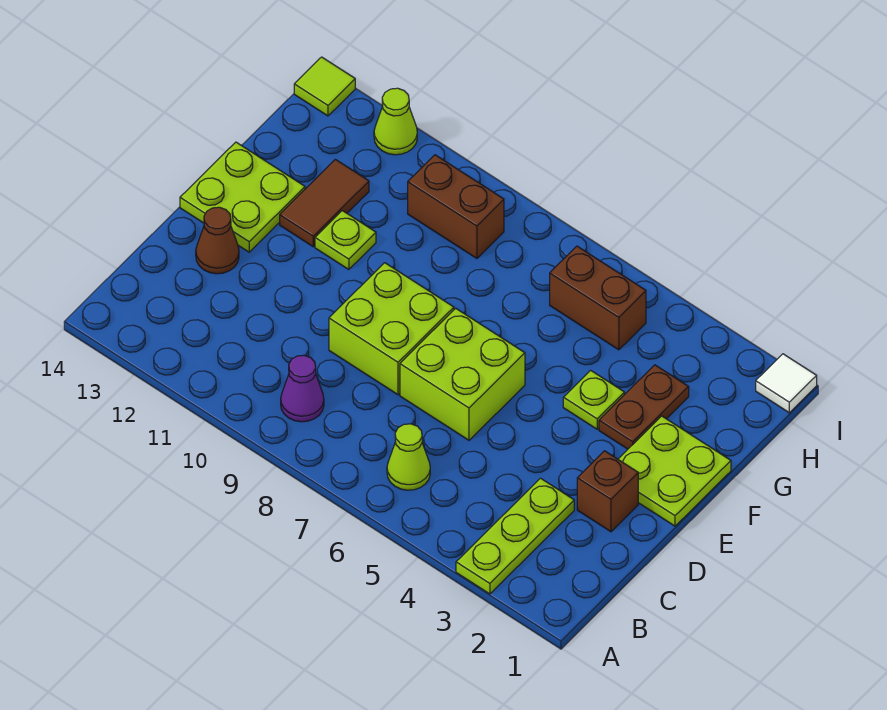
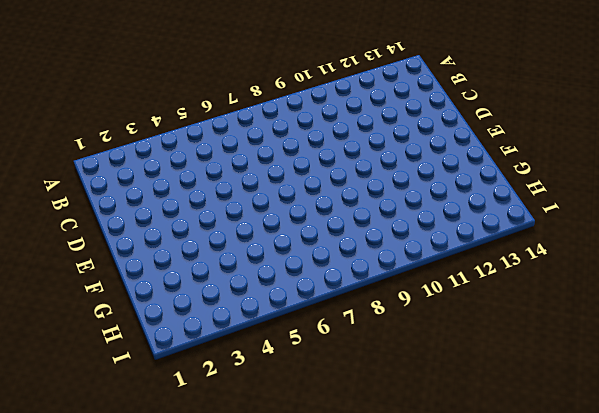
none -> lime 1x3 plate [456,478,574,594]
none -> lime 1x1 cone [387,424,430,490]
none -> purple 1x1 cone [281,355,324,422]

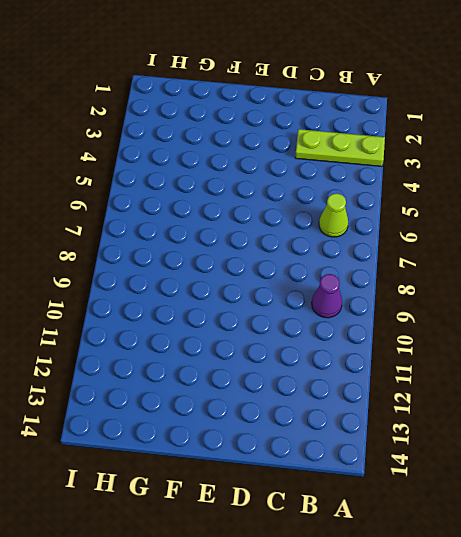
none -> brown 1x1 brick [577,451,638,532]
none -> lime 2x2 brick [400,308,525,440]
none -> lime 2x2 brick [329,263,454,395]

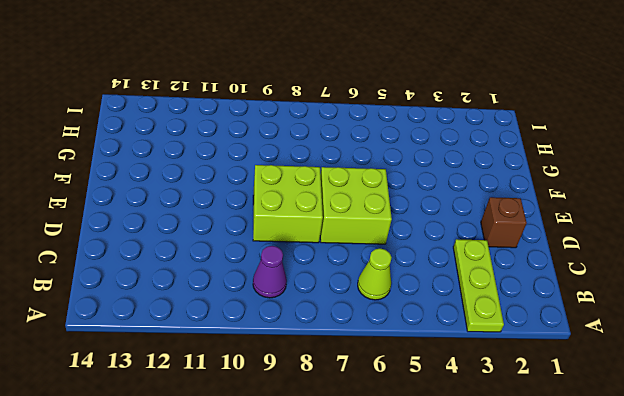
none -> brown 1x1 cone [196,207,239,274]
none -> lime 2x2 plate [618,416,731,526]
none -> lime 2x2 plate [180,142,305,252]

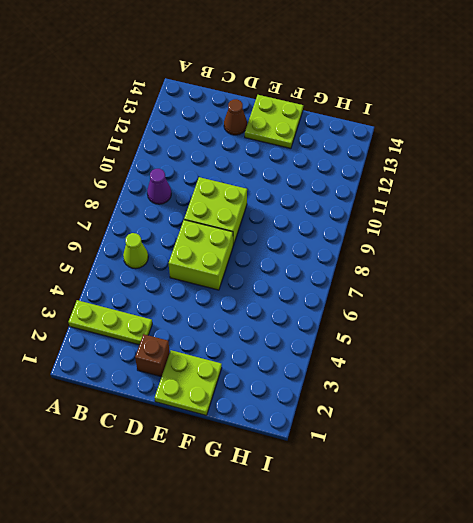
none -> brown 1x2 plate [599,365,689,449]
none -> lime 1x1 plate [563,370,624,429]
none -> lime 1x1 plate [315,211,376,270]

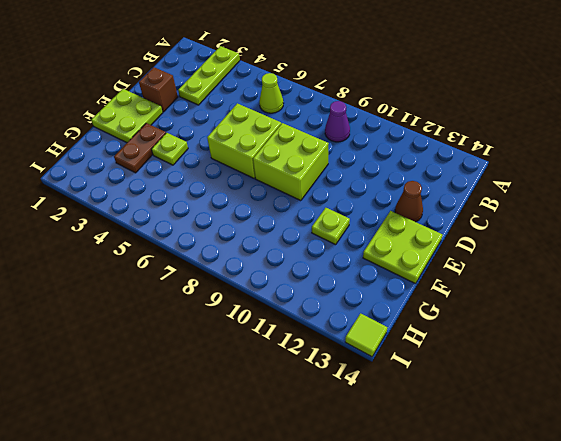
none -> brown 1x2 tile [280,159,369,247]
none -> brown 1x2 brick [550,246,646,350]
none -> brown 1x2 brick [408,155,504,258]

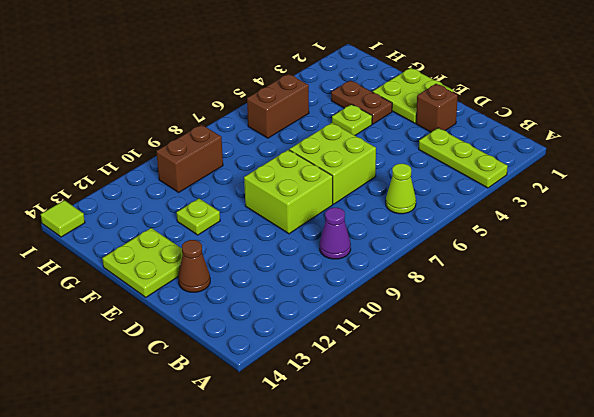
none -> brown 1x2 tile [280,159,369,247]
none -> white 1x1 tile [756,354,817,413]
none -> lime 1x1 cone [374,88,417,155]

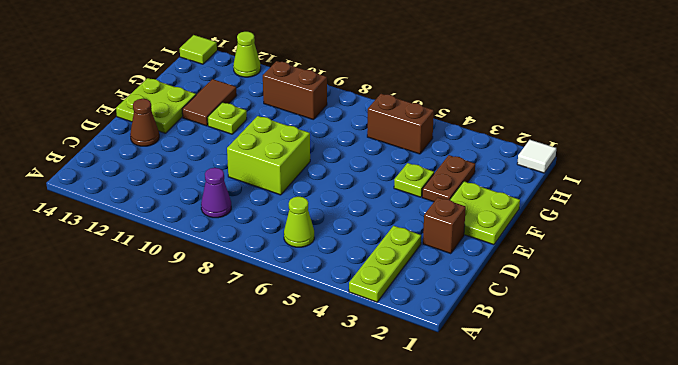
none -> lime 2x2 brick [400,308,525,440]

